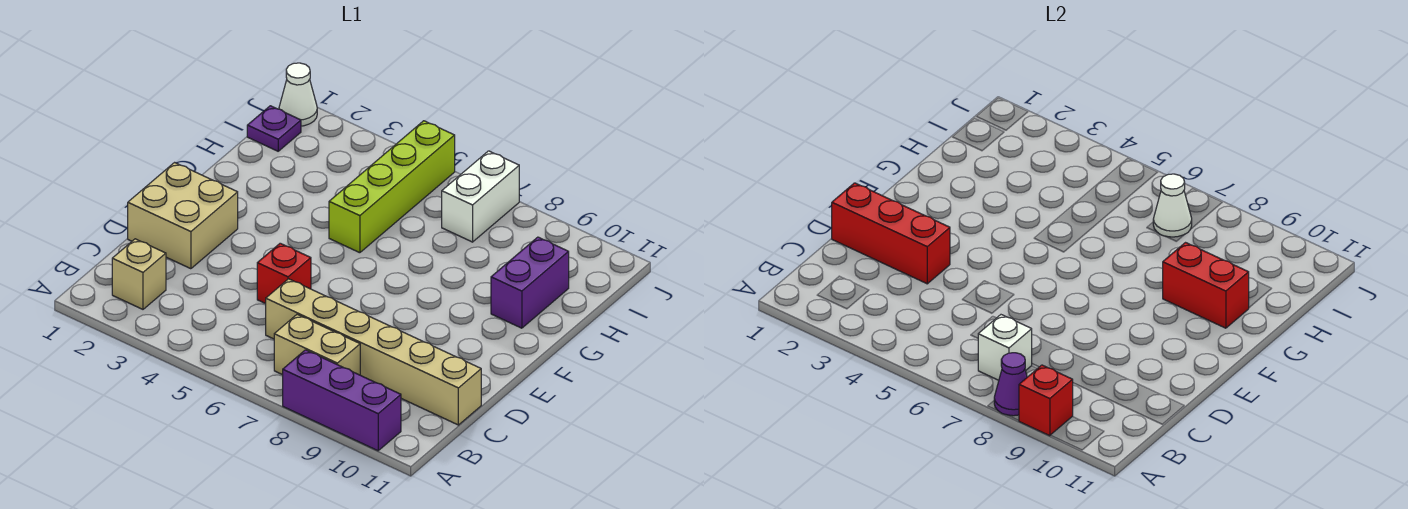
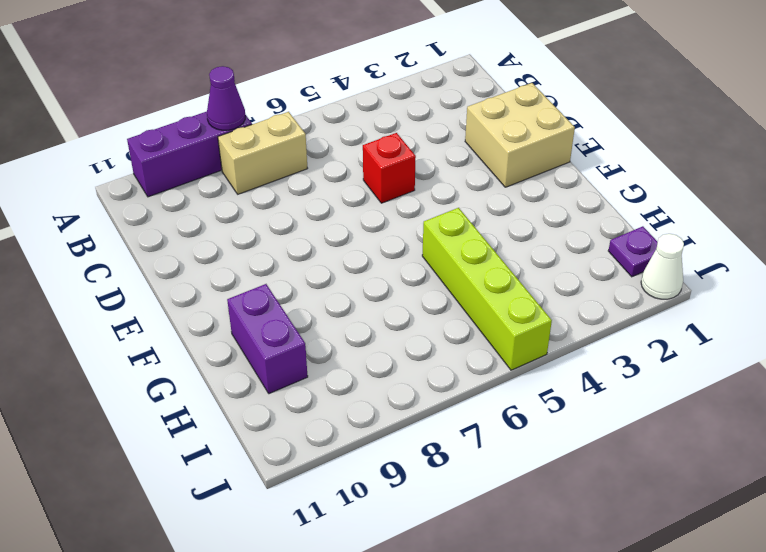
none -> tan 1x1 brick [112,239,166,309]
none -> tan 1x6 brick [266,279,481,425]
none -> white 1x2 brick [442,151,519,242]

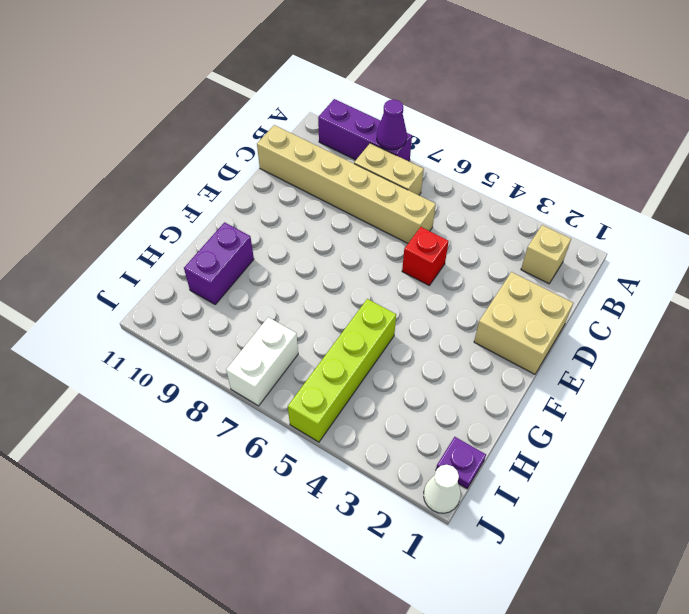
none -> red 1x1 brick [1019,365,1073,436]
none -> white 1x1 brick [978,315,1032,380]
none -> red 1x3 brick [832,183,950,284]

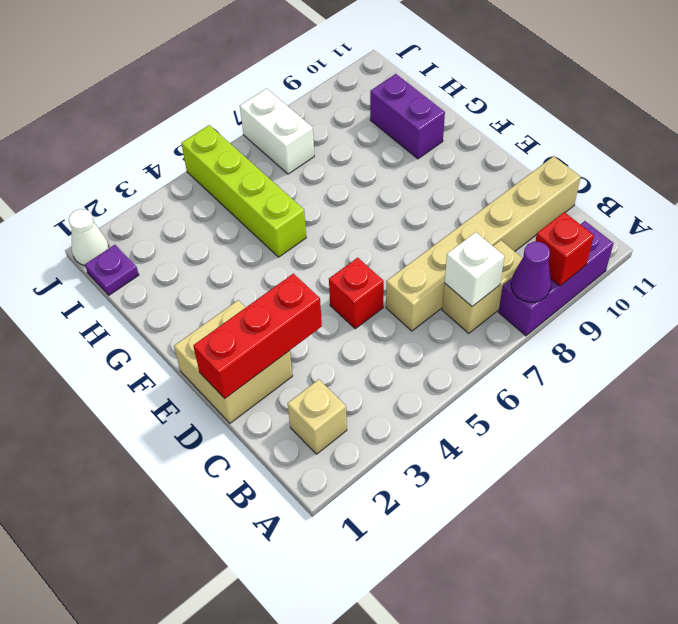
none -> red 1x2 brick [1163,243,1249,328]
none -> white 1x1 cone [1153,174,1192,237]

